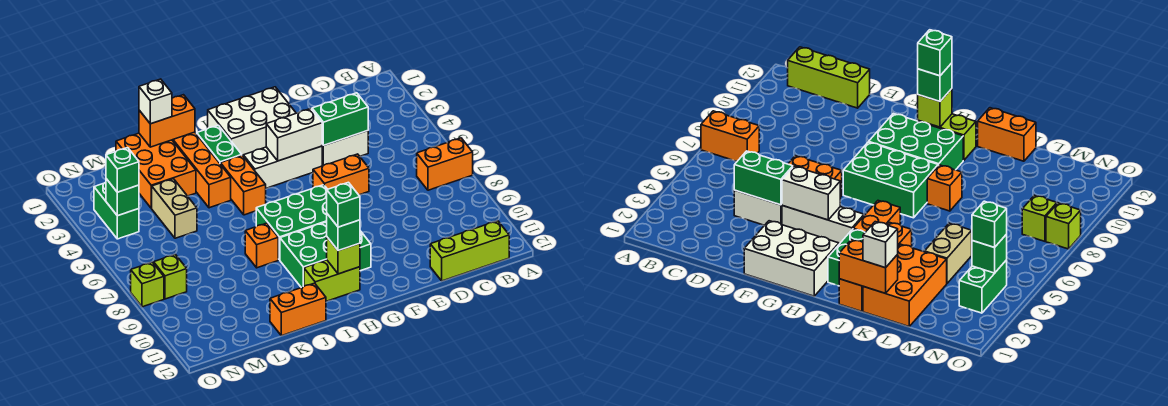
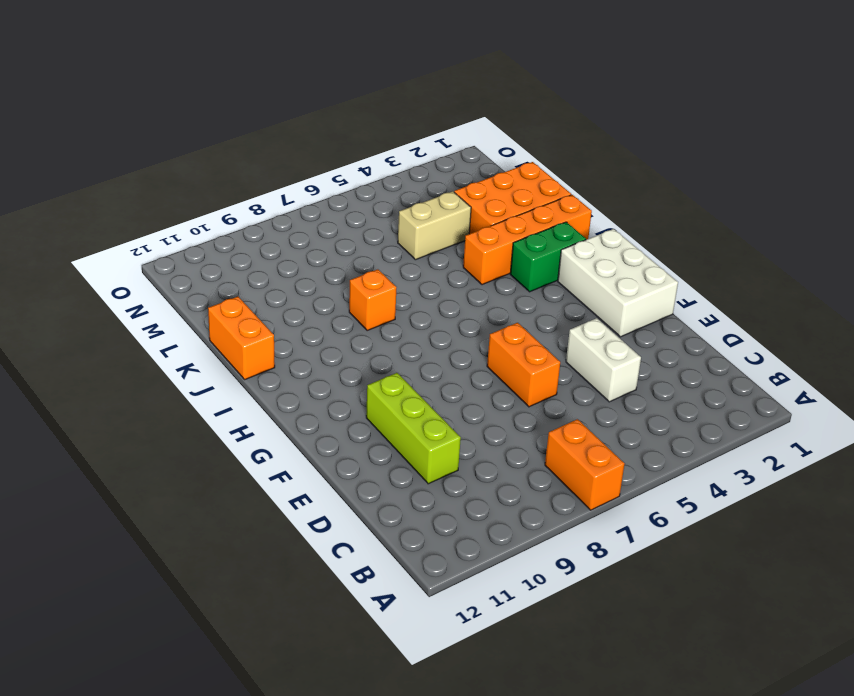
lime 1x3 brick [366,373,461,484] -> lime 1x3 brick moved to [430,221,509,281]
none -> white 1x3 brick [243,146,322,188]
none -> green 2x3 brick [256,185,327,260]
none -> green 2x3 brick [280,222,371,288]

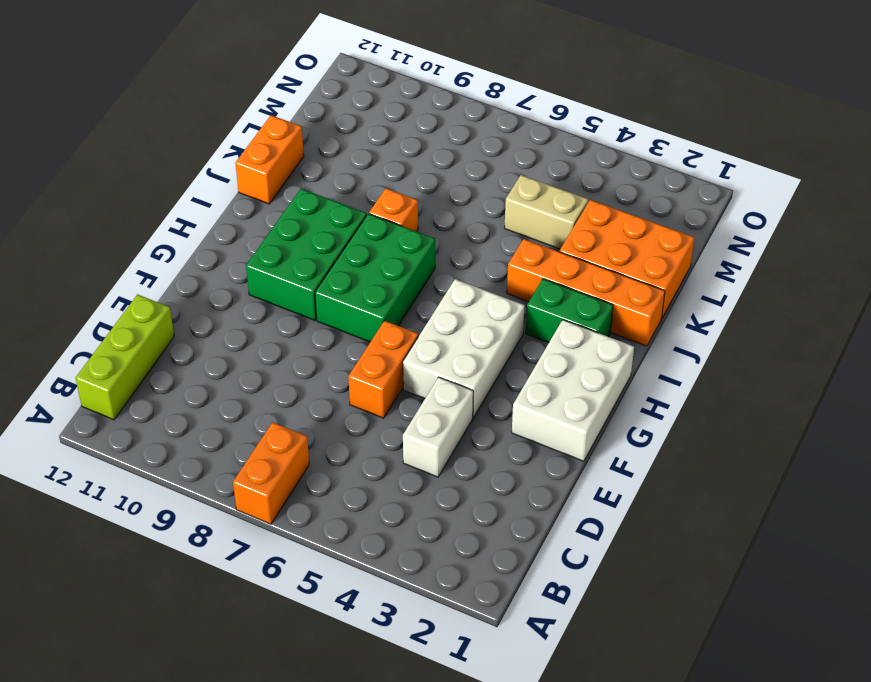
white 2x3 brick [403,279,525,418] -> white 1x3 brick [243,146,322,188]
none -> lime 1x2 brick [304,260,360,301]
none -> orange 1x2 brick [221,155,266,215]
none -> green 1x2 brick [94,182,139,239]

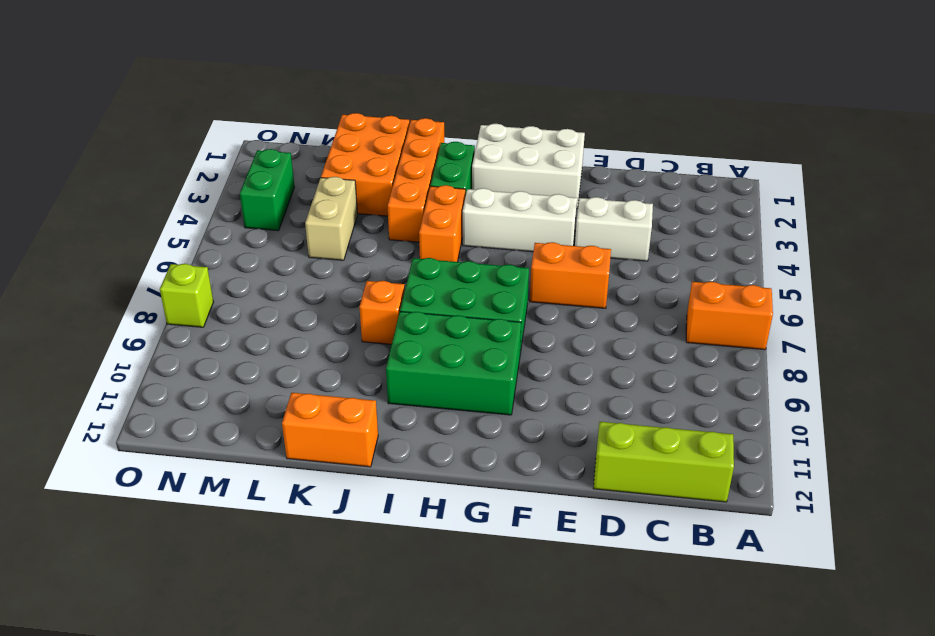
none -> lime 1x2 brick [304,260,360,301]
none -> lime 1x1 brick [154,254,187,299]
none -> green 1x2 brick [312,93,368,145]

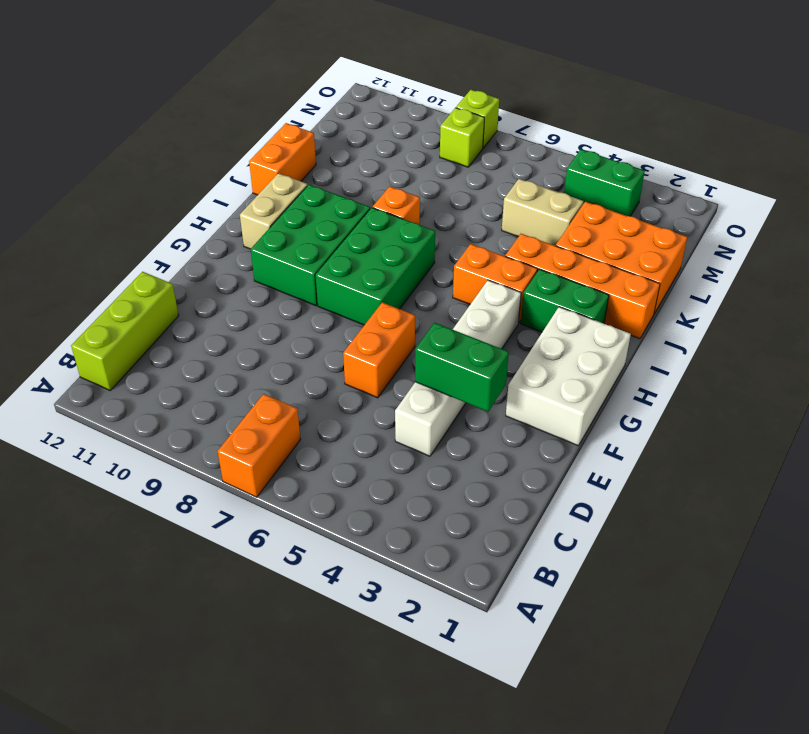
green 1x2 brick [415,323,509,412] -> green 1x2 brick turned to [312,93,368,145]
tan 1x2 brick [240,173,308,249] -> lime 1x2 brick [304,260,360,301]
none -> white 1x2 brick [266,109,322,161]
none -> lime 1x1 brick [327,237,360,274]
none -> orange 1x2 brick [139,95,195,147]

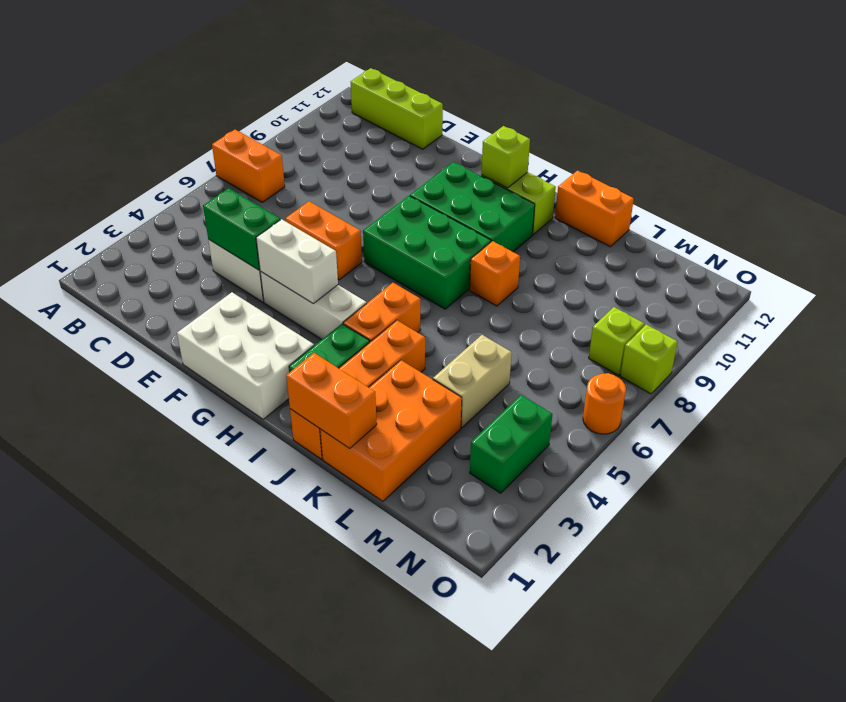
orange 1x1 round brick [583,373,626,434] -> none
none -> green 1x1 brick [106,179,139,216]
none -> green 1x1 brick [327,214,360,251]
none -> white 1x1 brick [139,79,172,124]

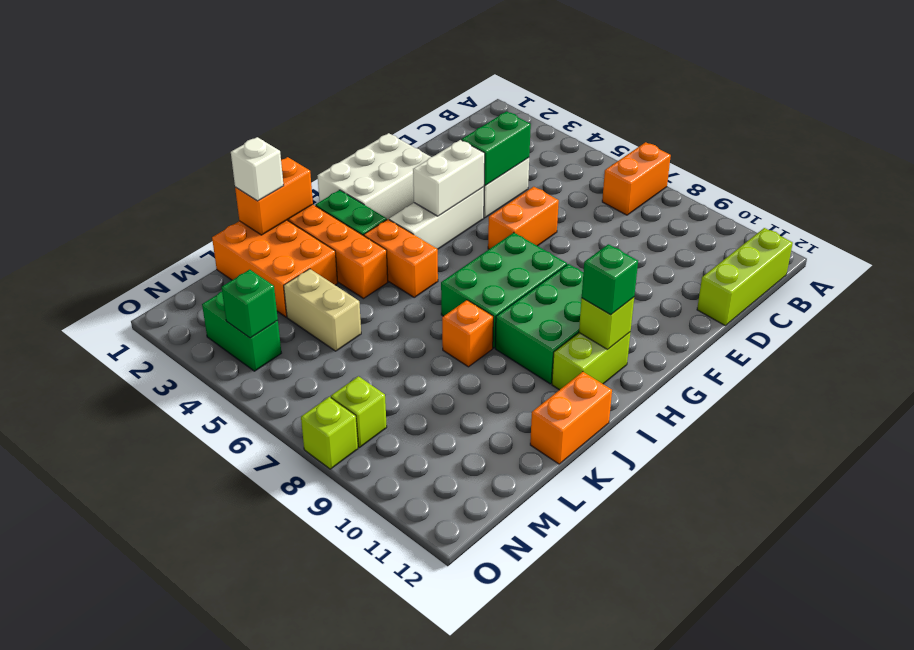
none -> green 1x1 brick [106,148,139,192]
none -> green 1x1 brick [327,182,360,227]

